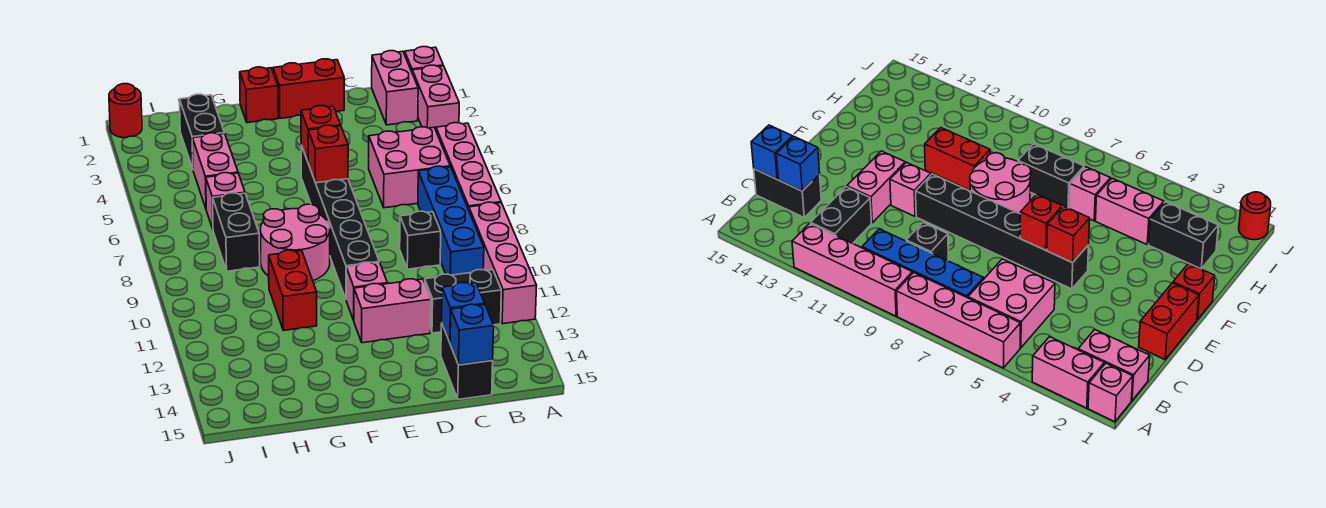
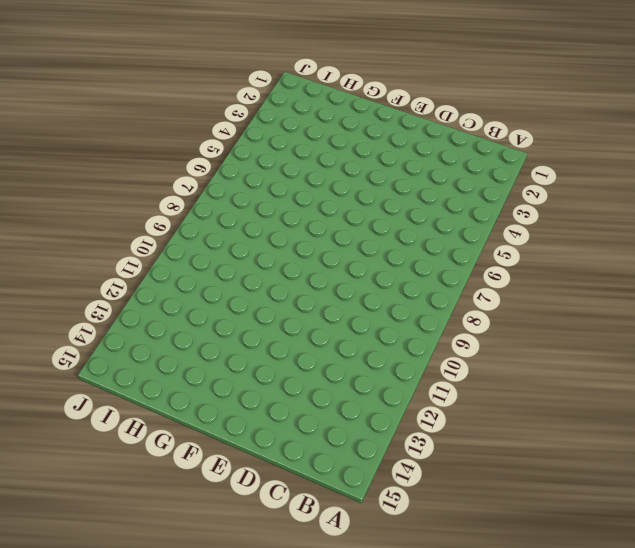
none -> pink 1x1 brick [405,47,443,72]
none -> pink 1x2 brick [412,65,459,130]
none -> pink 1x4 brick [436,123,501,210]

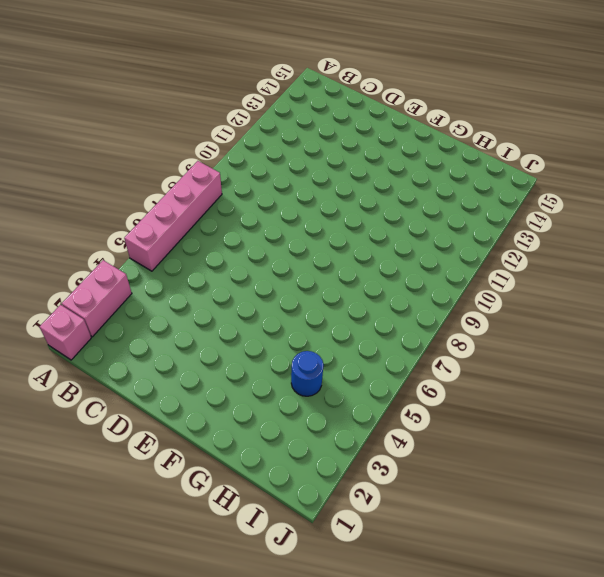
blue 1x1 round brick [291,351,324,396] -> pink 1x2 brick [192,133,238,208]
none -> pink 1x4 brick [469,202,537,324]
none -> pink 1x2 brick [372,51,418,125]
none -> pink 2x2 brick [369,127,450,208]

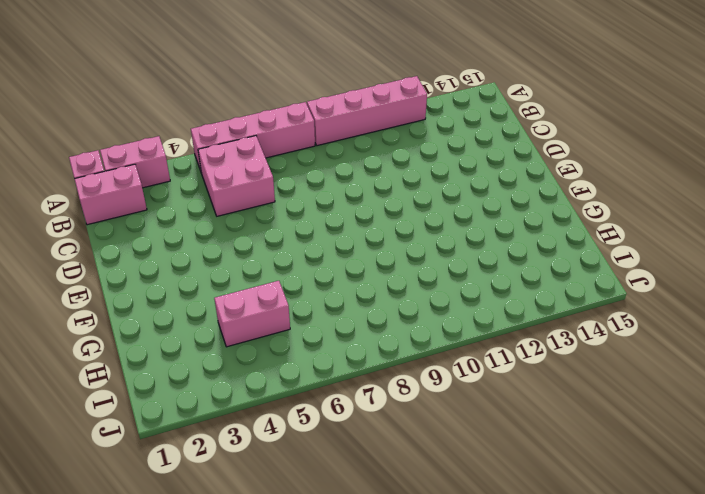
none -> blue 1x4 brick [418,166,484,275]
none -> black 1x2 brick [425,270,501,333]
none -> black 1x1 brick [400,211,441,269]

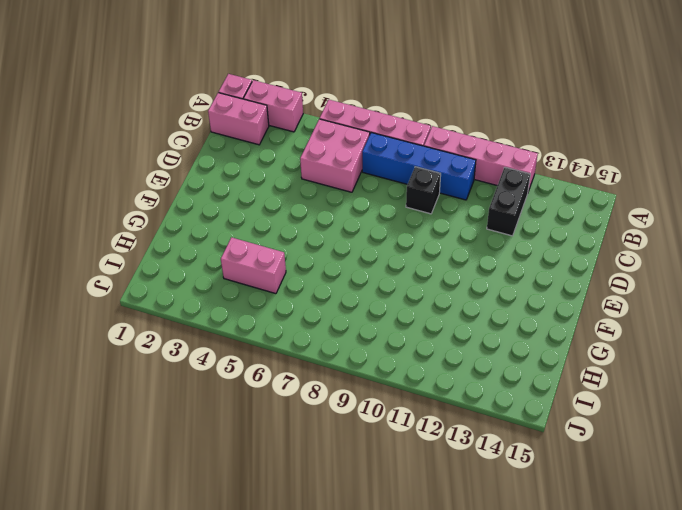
none -> black 1x2 brick [441,324,493,400]
none -> red 1x2 brick [273,59,344,118]
none -> pink 1x2 brick [354,279,431,343]

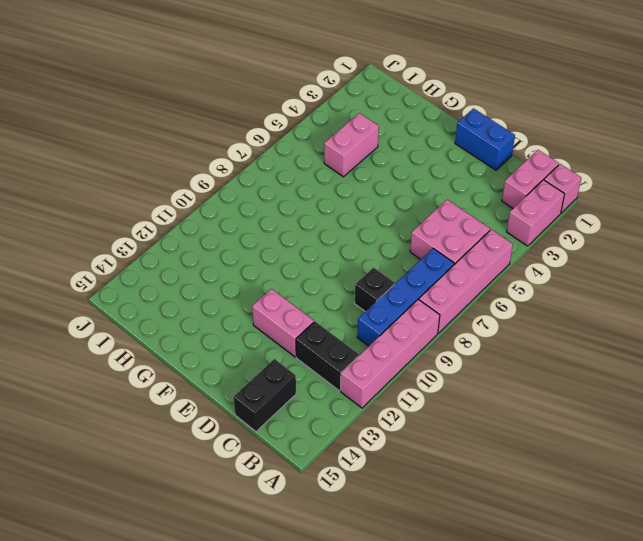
blue 1x2 brick [455,108,515,170] -> red 1x2 brick [273,59,344,118]
none -> black 1x6 brick [301,145,379,299]
none -> pink 1x1 brick [346,262,387,320]
none -> red 1x1 brick [240,67,278,123]

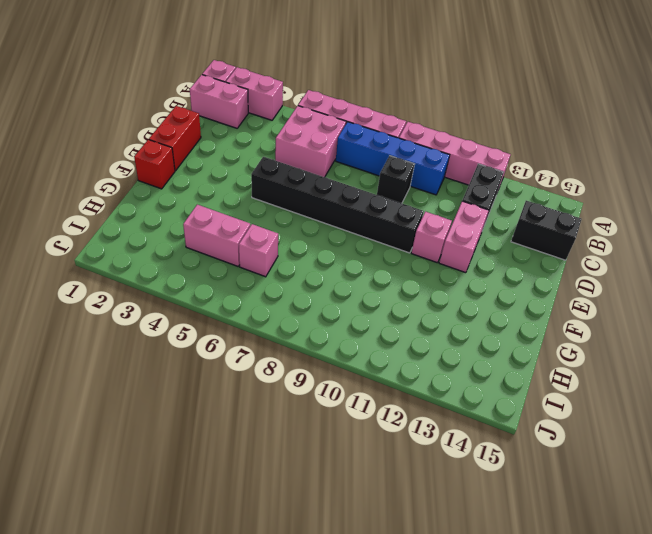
none -> pink 2x2 round brick [260,204,330,281]
none -> red 1x2 brick [269,250,317,331]
none -> black 1x2 brick [180,94,224,169]

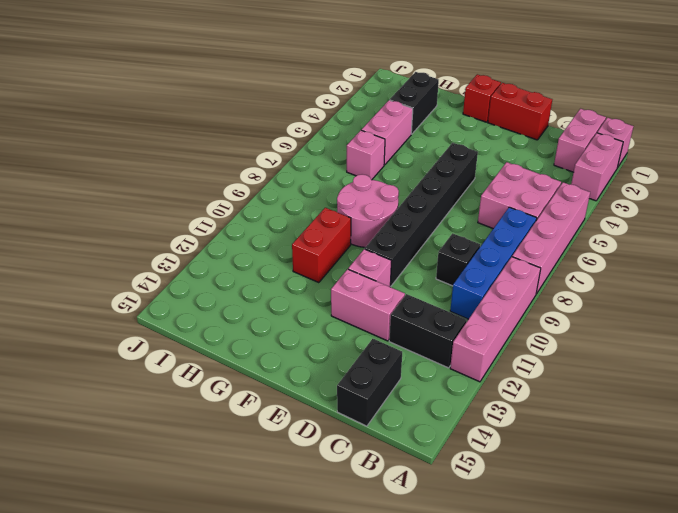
none -> black 1x2 brick [213,193,260,271]
none -> red 1x1 round brick [109,84,142,138]
none -> blue 1x1 brick [442,282,485,342]

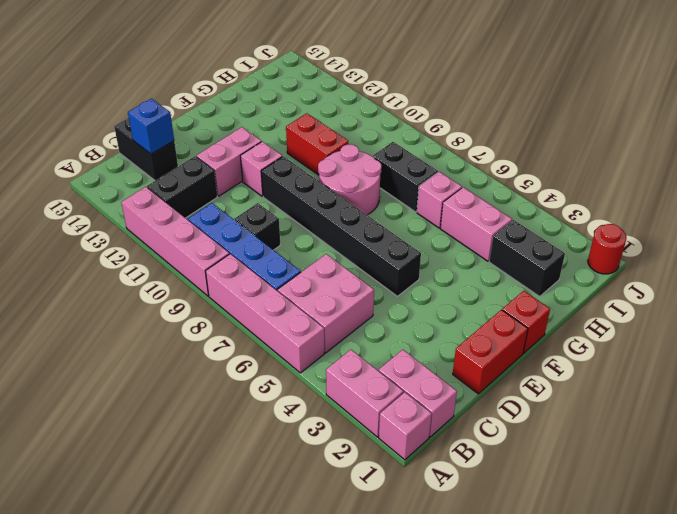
none -> blue 1x1 brick [450,304,494,365]
none -> red 1x1 brick [301,106,341,161]
none -> red 1x1 brick [308,125,348,183]

